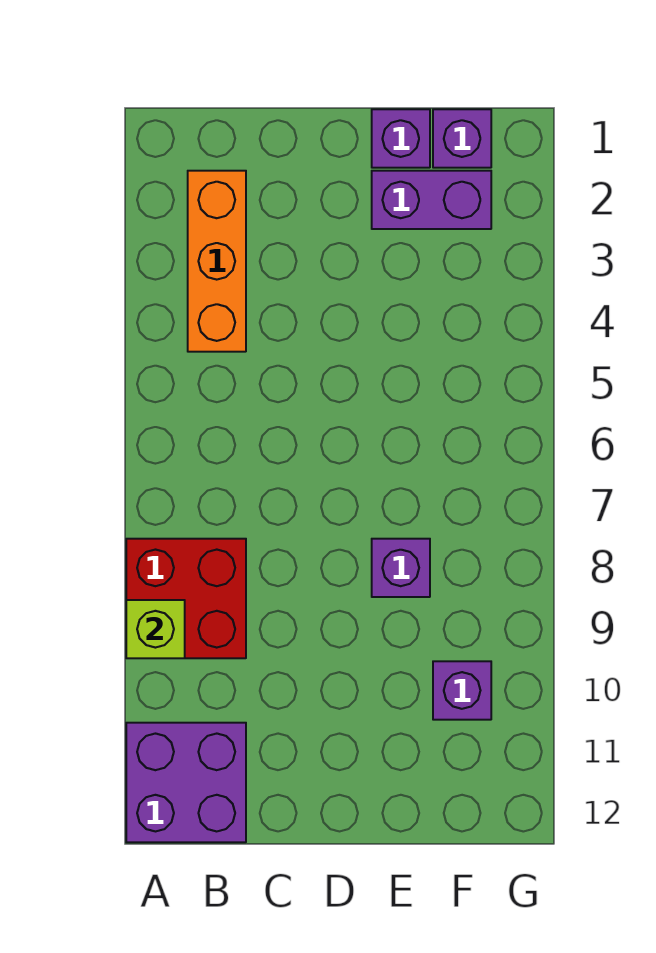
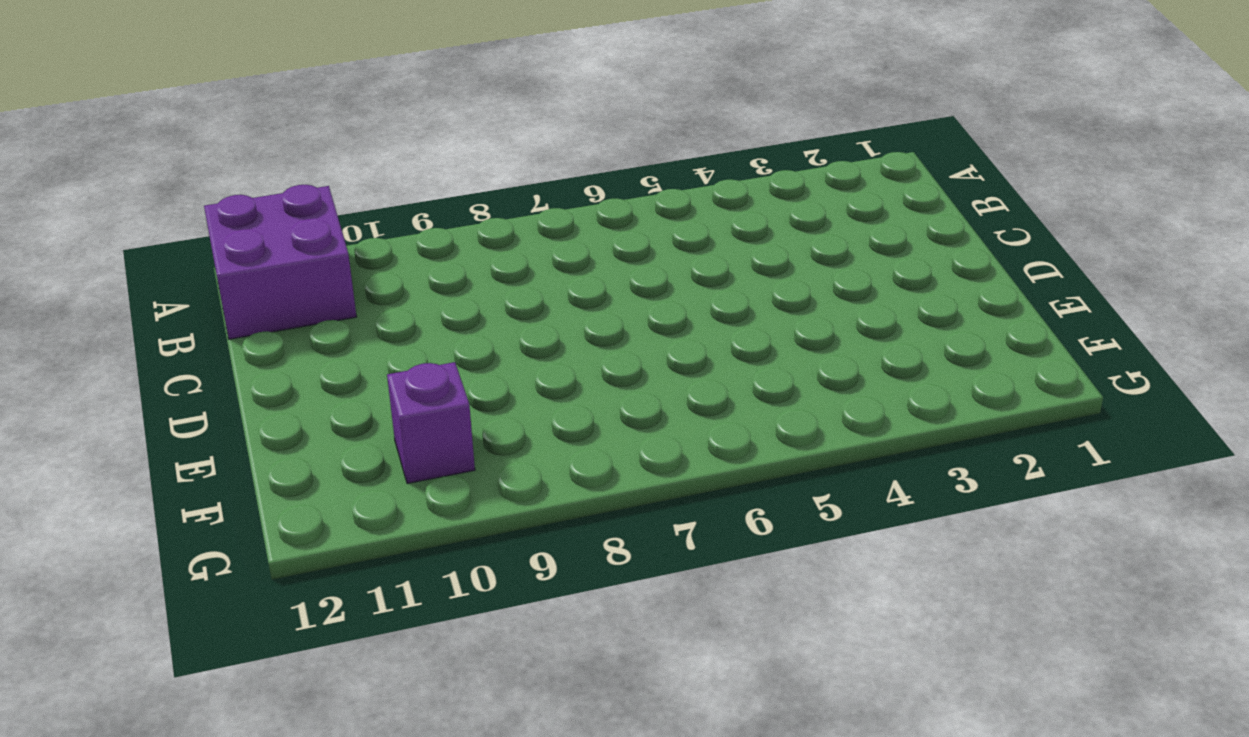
none -> red 2x2 brick [126,539,246,658]
none -> orange 1x3 brick [188,171,246,352]

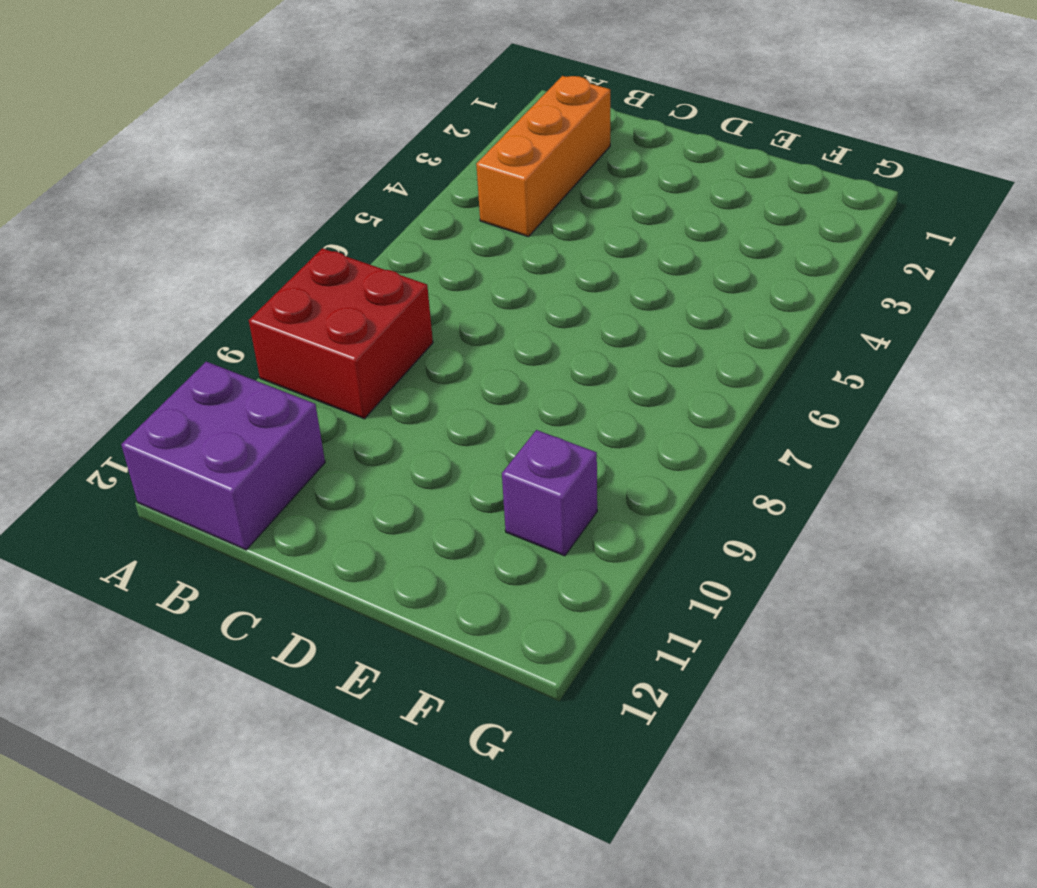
none -> purple 1x1 brick [372,109,430,168]
none -> purple 1x2 brick [372,171,491,229]

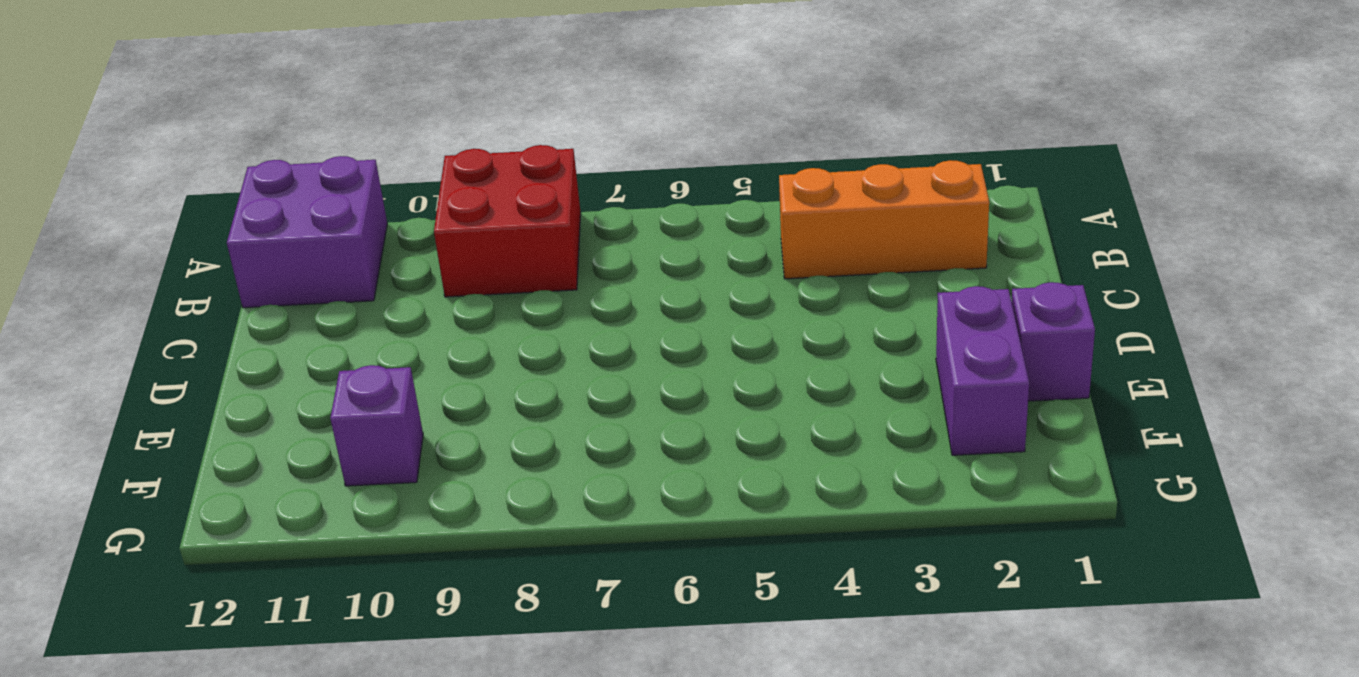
none -> purple 1x1 brick [372,539,430,597]
none -> purple 1x1 brick [433,109,491,168]

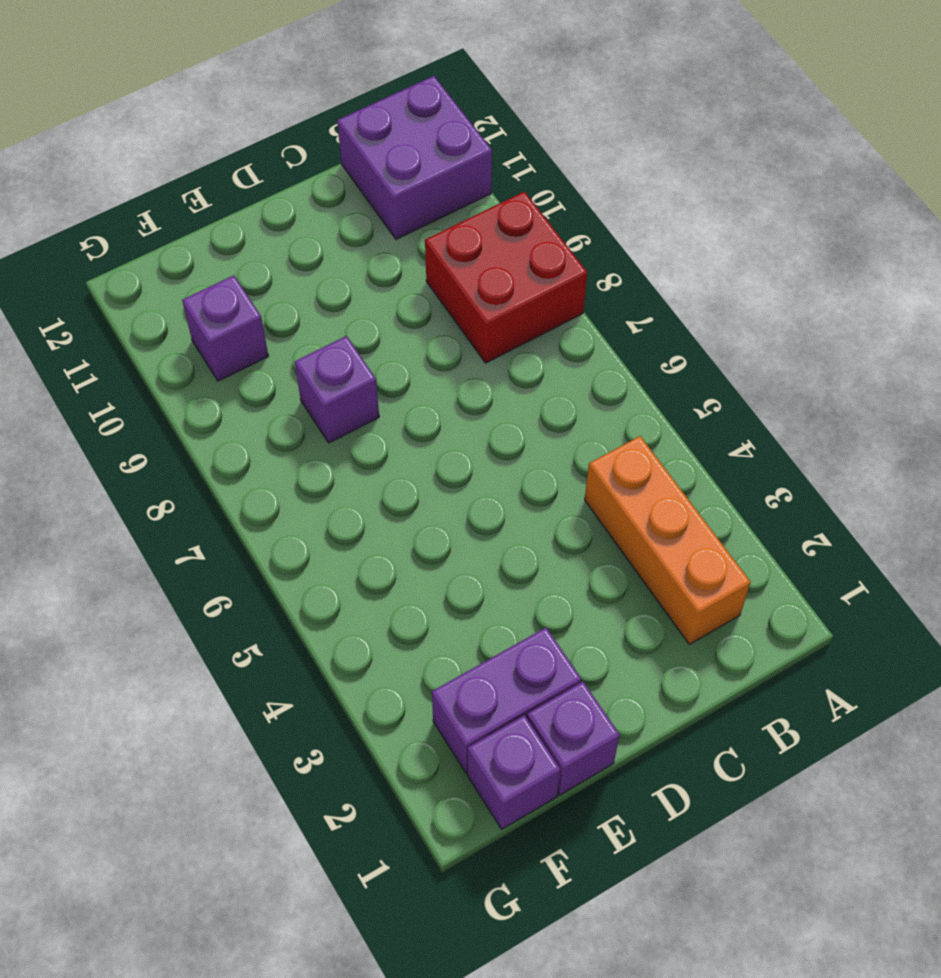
none -> lime 1x1 brick [126,600,185,658]

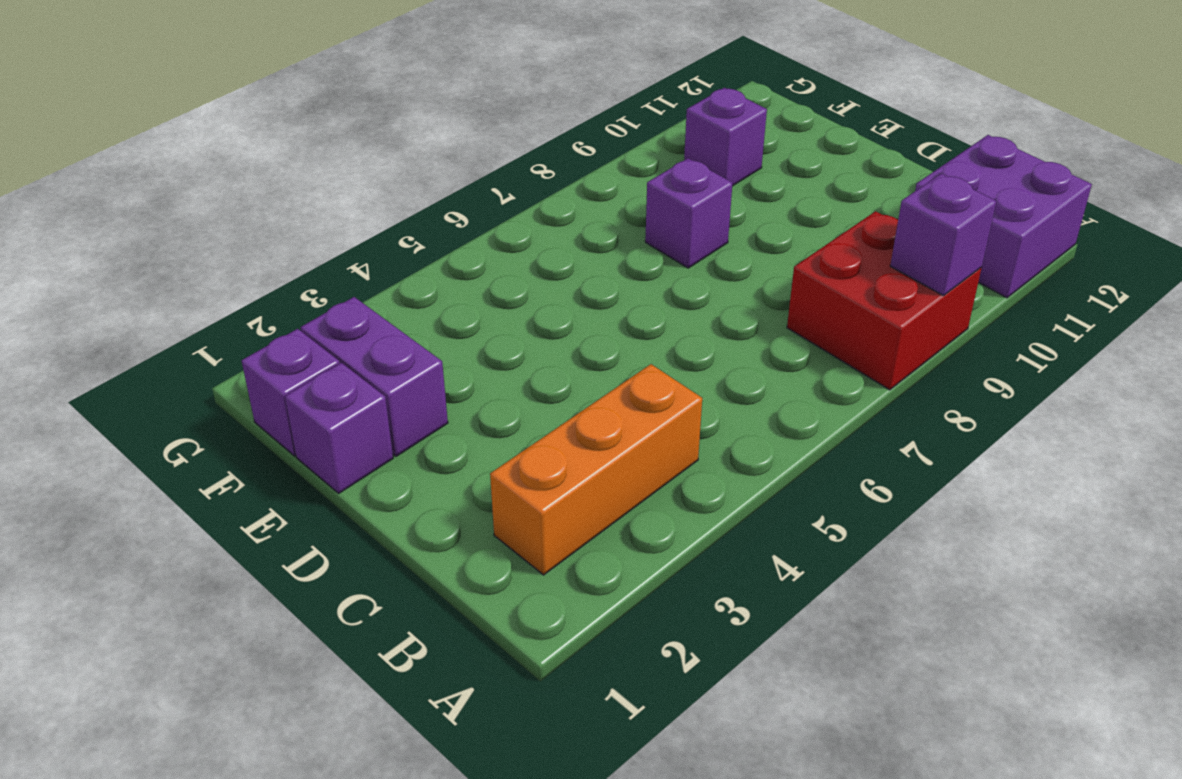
purple 1x1 brick [890,173,997,296] -> lime 1x1 brick [126,600,185,658]

